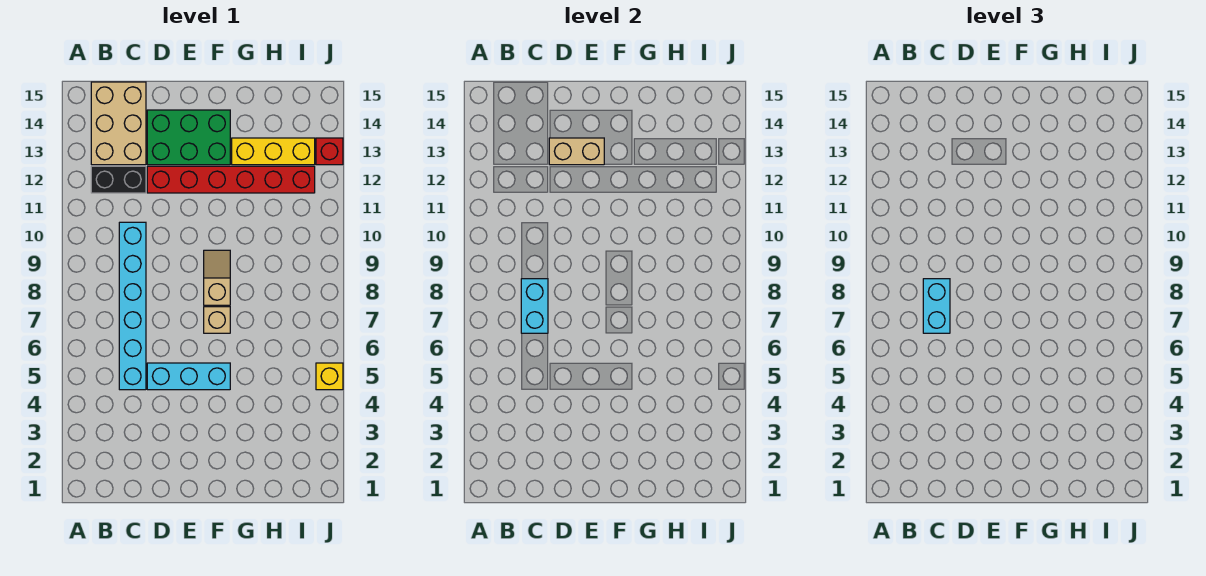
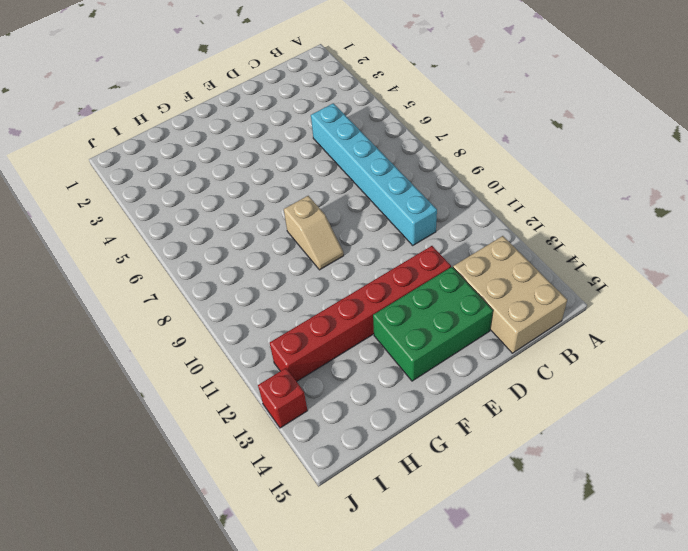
none -> black 1x2 brick [91,166,146,193]
none -> cyan 1x3 brick [147,363,230,390]
none -> tan 1x1 brick [204,307,230,333]

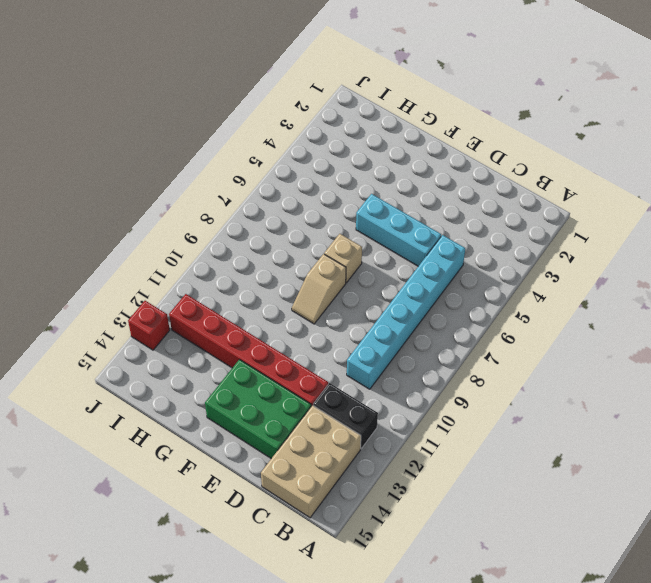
none -> yellow 1x3 brick [232,138,315,165]
none -> yellow 1x1 brick [316,363,343,390]
none -> cyan 1x2 brick [521,279,548,333]

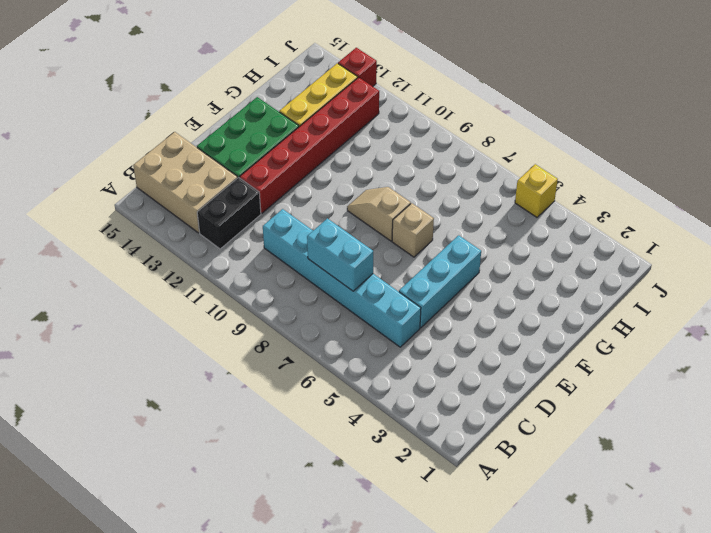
none -> tan 1x2 brick [549,138,604,165]
none -> cyan 1x2 brick [923,279,950,333]

